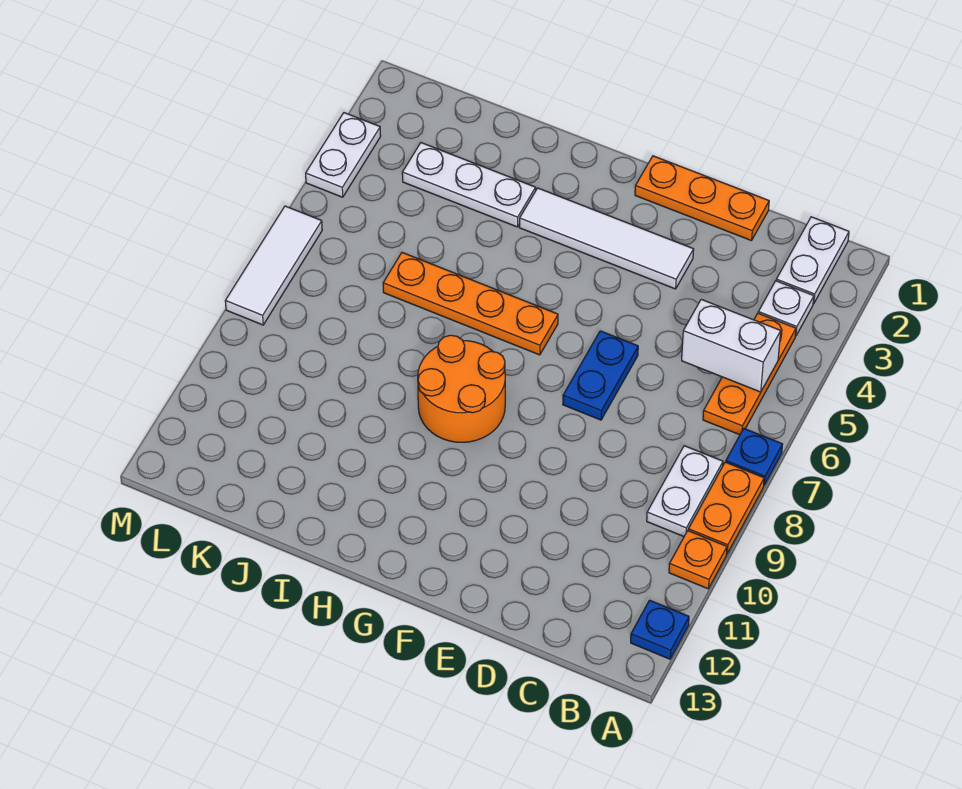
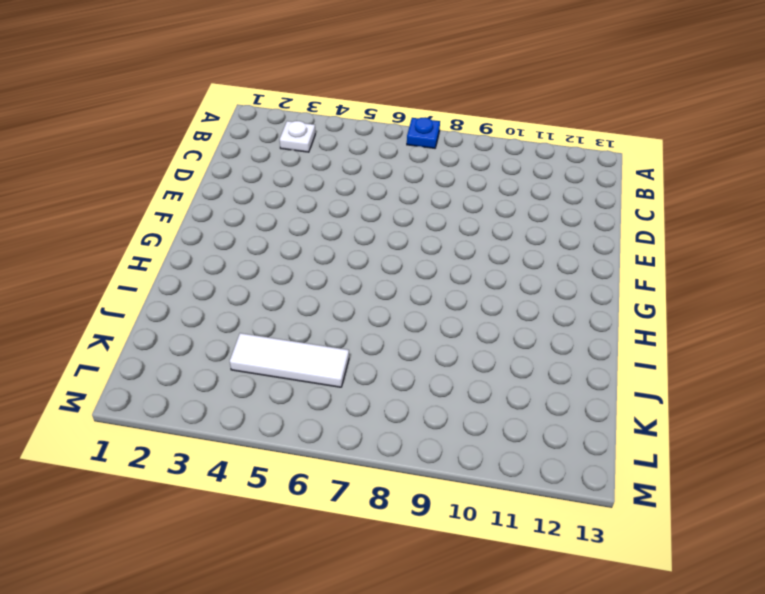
white 1x3 tile [230,333,349,387] -> white 1x3 tile moved to [225,206,322,325]
none -> orange 1x2 plate [688,462,764,553]
none -> orange 1x1 plate [669,531,727,589]
none -> blue 1x1 plate [631,600,689,659]

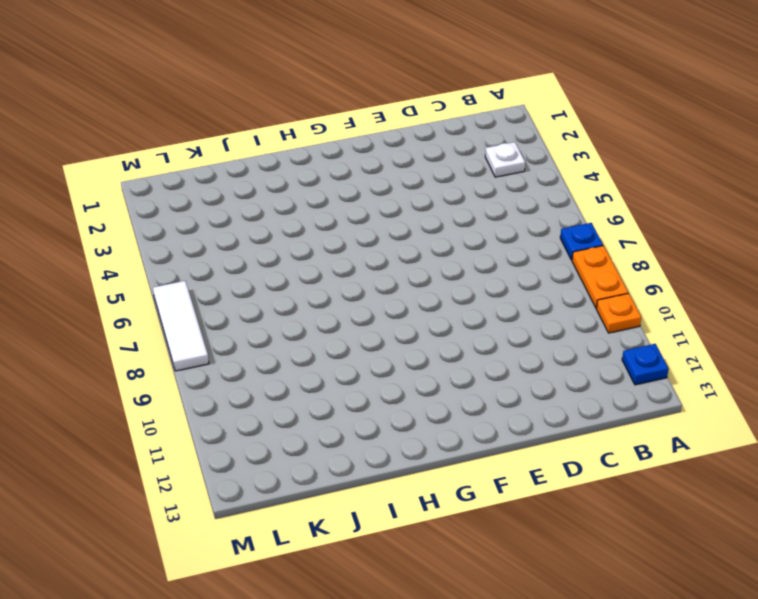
none -> white 1x2 plate [776,217,849,304]
none -> orange 1x3 plate [703,313,796,435]
none -> white 1x2 plate [647,446,723,536]

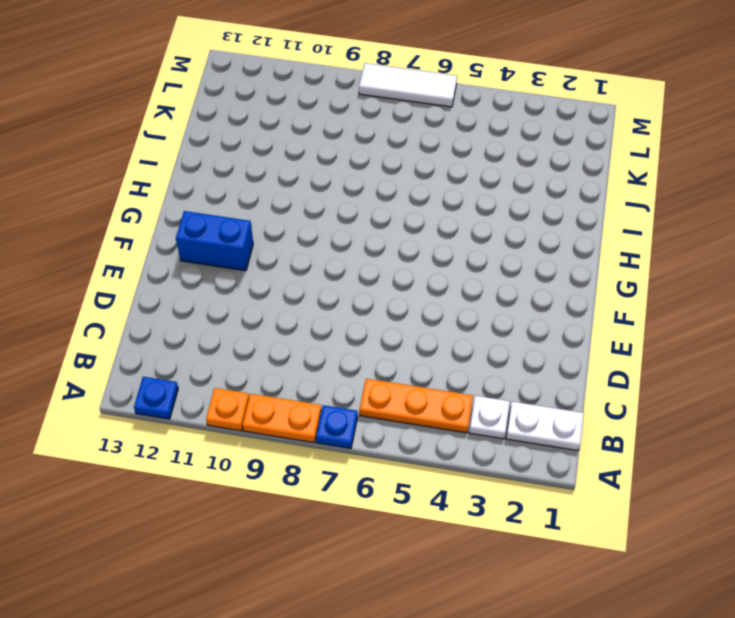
blue 1x2 brick [176,211,253,271] -> none
none -> white 1x2 plate [647,446,723,536]
none -> orange 1x3 plate [635,156,769,241]
none -> white 1x4 tile [519,188,694,289]

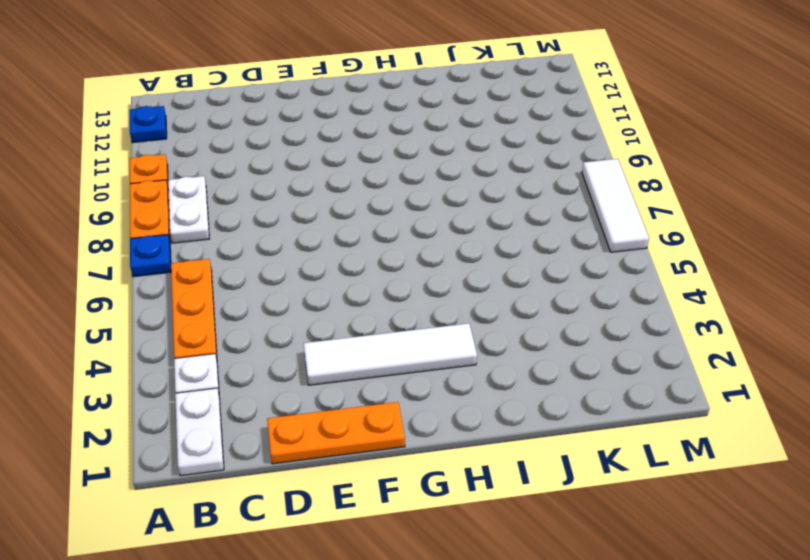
none -> blue 1x2 plate [563,331,638,420]
none -> orange 1x4 plate [383,253,558,355]
none -> orange 2x2 round brick [418,335,505,442]

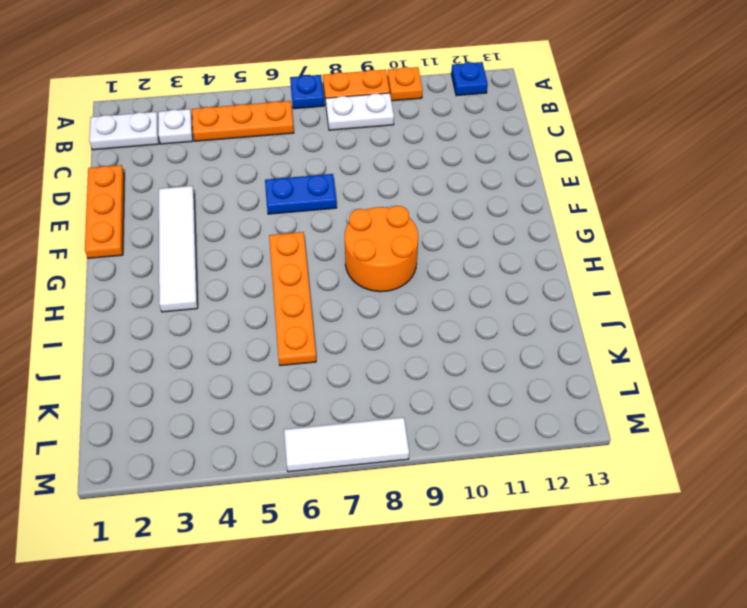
none -> white 1x3 plate [402,143,536,227]
none -> white 1x2 plate [306,113,381,197]
none -> white 1x2 brick [682,299,781,392]

